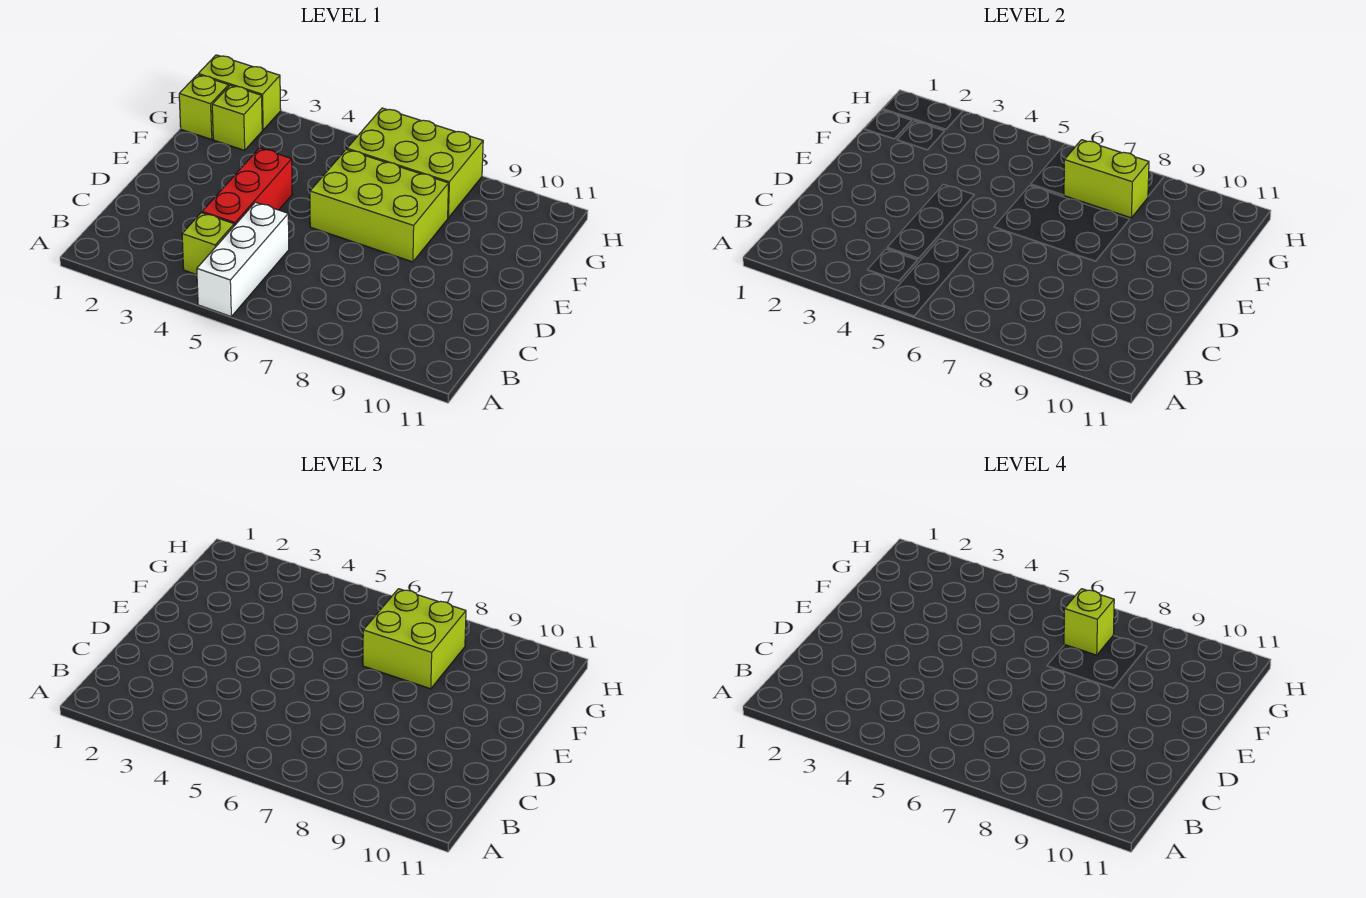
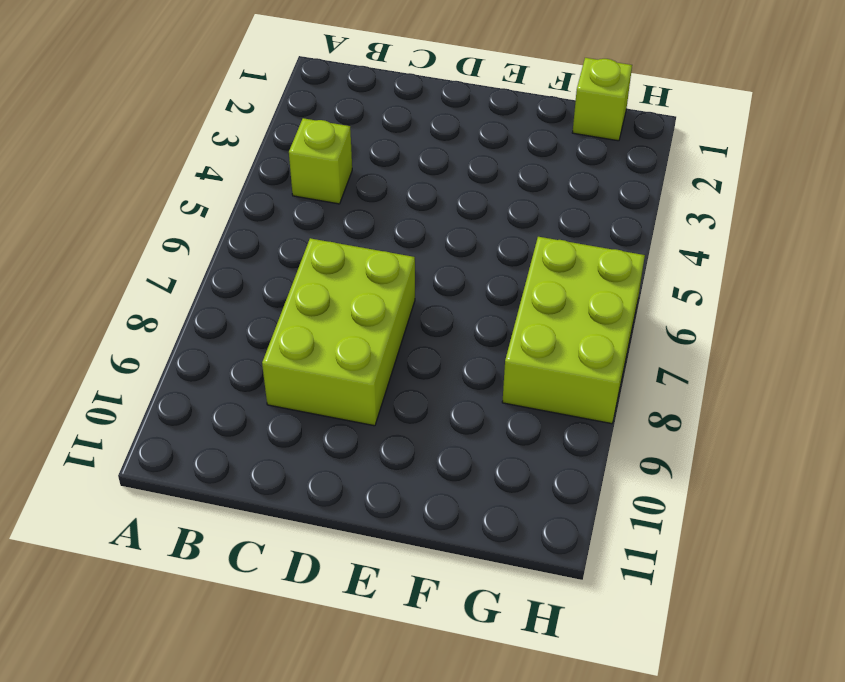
lime 2x3 brick [262,238,415,426] -> lime 2x3 brick moved to [310,149,449,262]
none -> white 1x3 brick [197,202,289,316]
none -> red 1x3 brick [202,148,292,226]

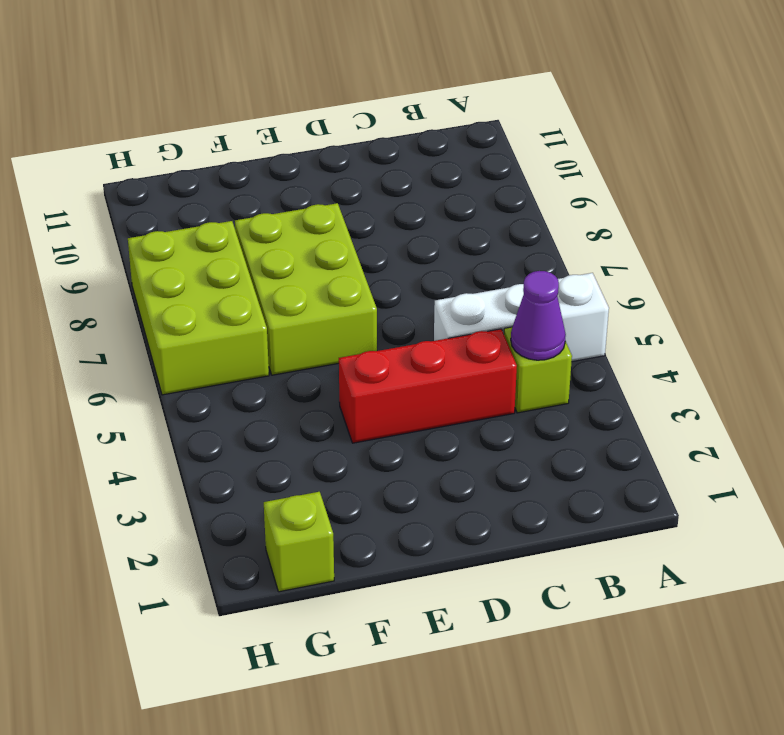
purple 1x1 cone [511,271,566,360] -> none
none -> lime 1x1 brick [212,85,262,150]
none -> lime 1x2 brick [198,55,281,130]

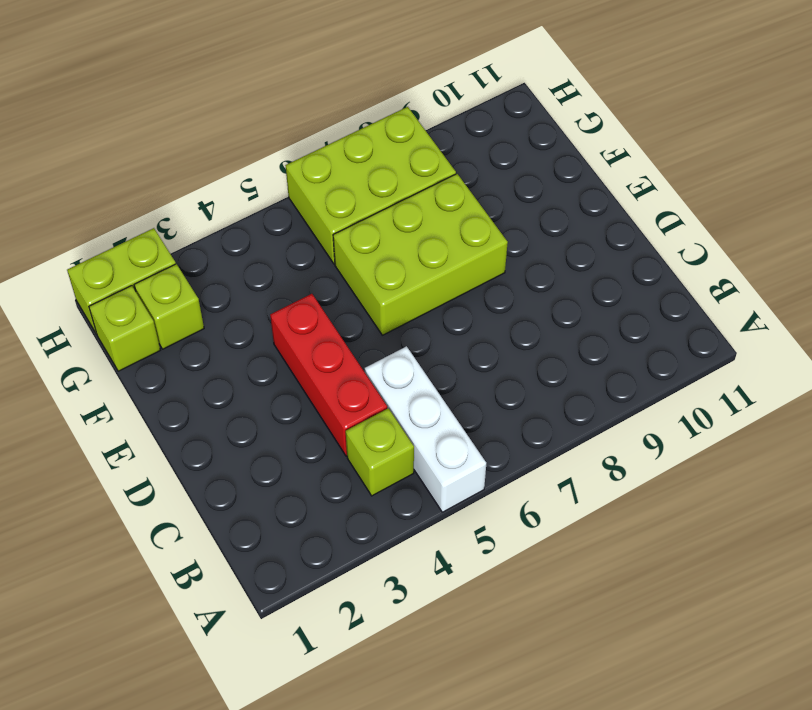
none -> lime 1x2 brick [1064,140,1149,218]
none -> lime 2x2 brick [363,589,466,689]

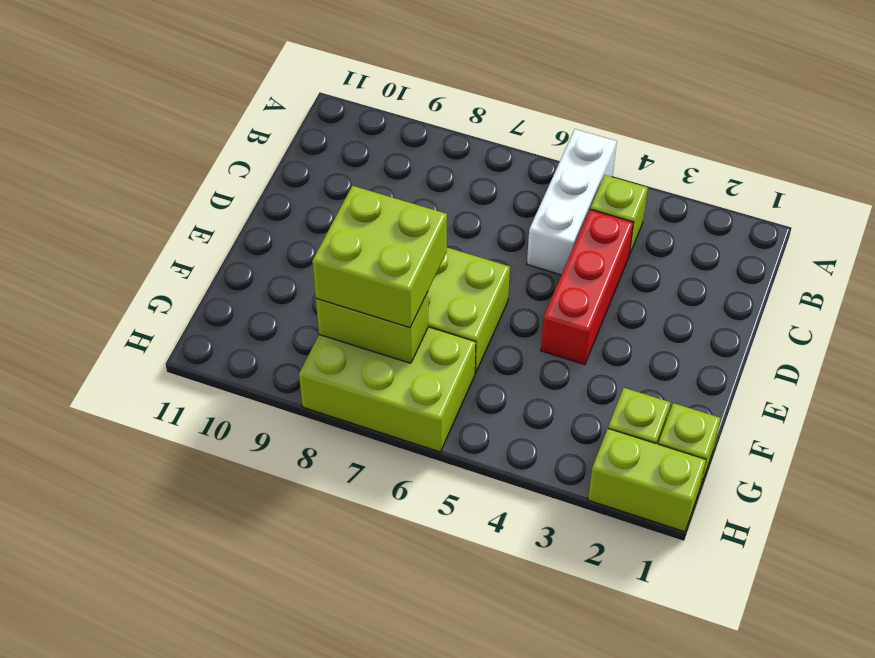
none -> lime 1x1 brick [1064,589,1114,655]

